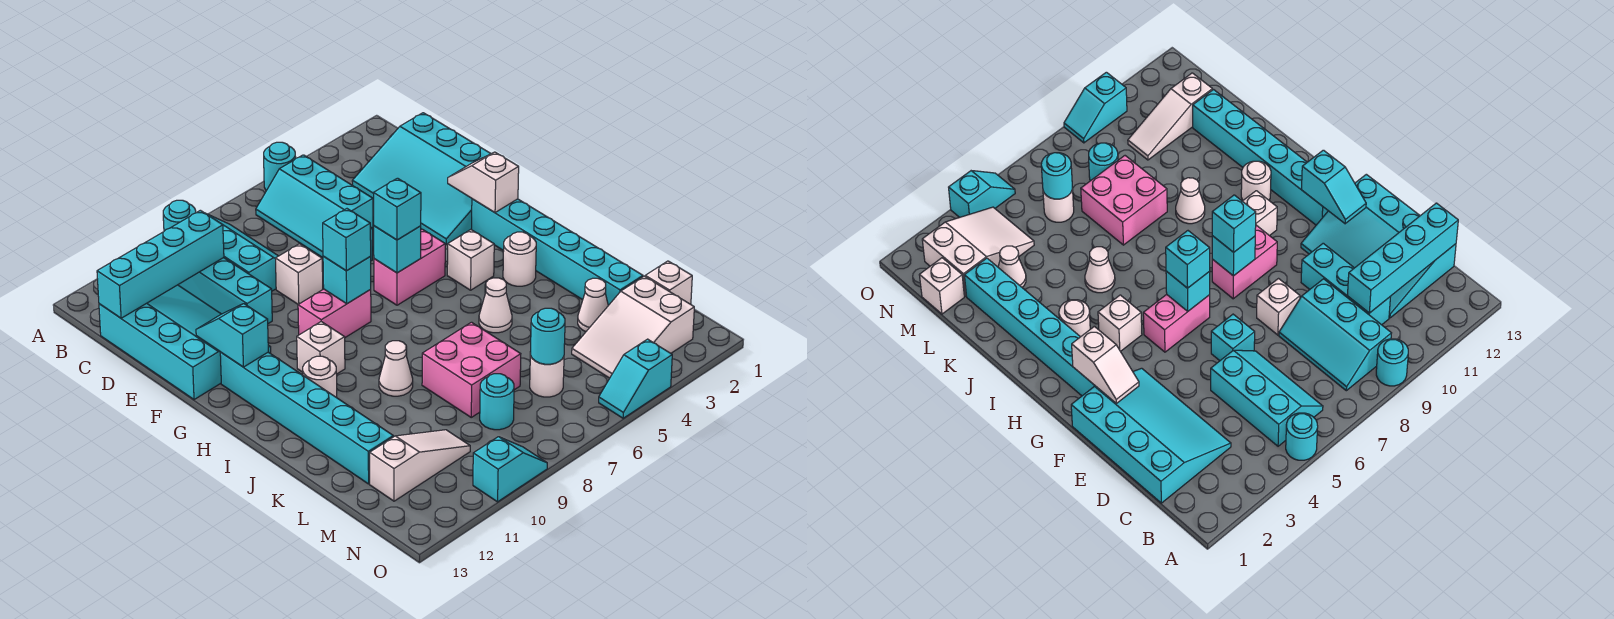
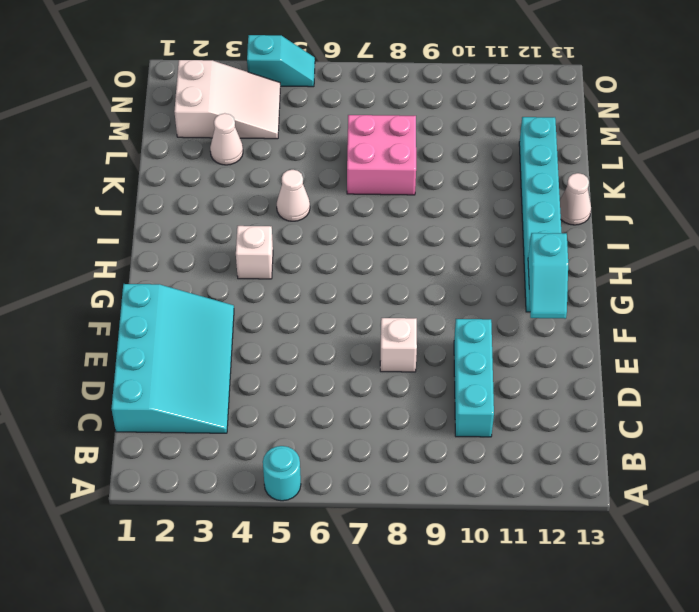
white 1x1 cone [560,173,591,225] -> white 1x1 cone moved to [379,341,413,396]
none -> cyan 1x1 round brick [163,200,196,231]
none -> cyan 2x3 slope [256,155,373,258]
none -> cyan 2x3 slope [205,213,278,291]
none -> cyan 3x4 slope [99,285,271,400]

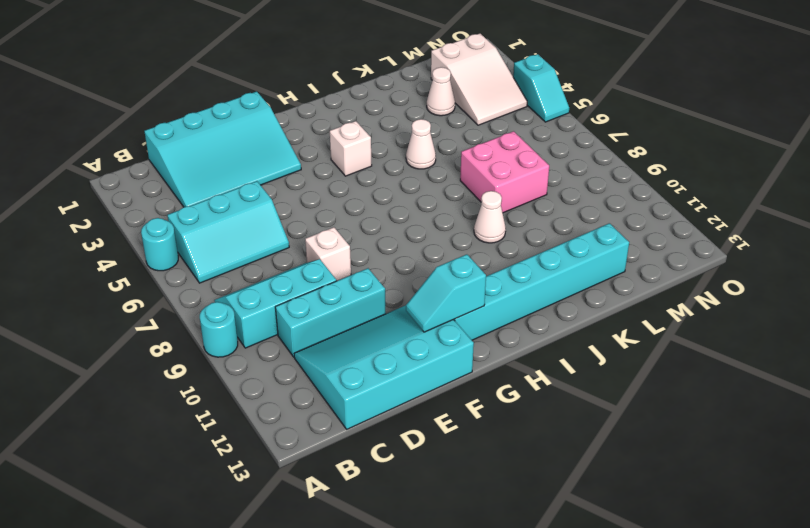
none -> cyan 1x1 brick [1211,314,1255,361]
none -> cyan 1x6 brick [471,199,643,305]
none -> pink 1x2 brick [374,229,445,305]
none -> pink 1x2 brick [298,289,371,337]

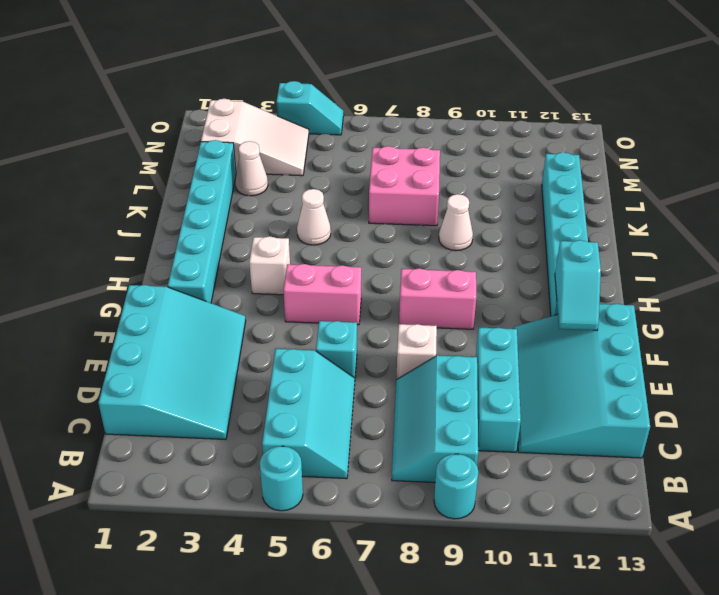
none -> white 1x1 brick [297,322,345,374]
none -> white 1x1 round brick [503,232,536,286]
none -> white 1x1 round brick [303,356,337,398]
none -> white 1x1 brick [645,261,692,304]

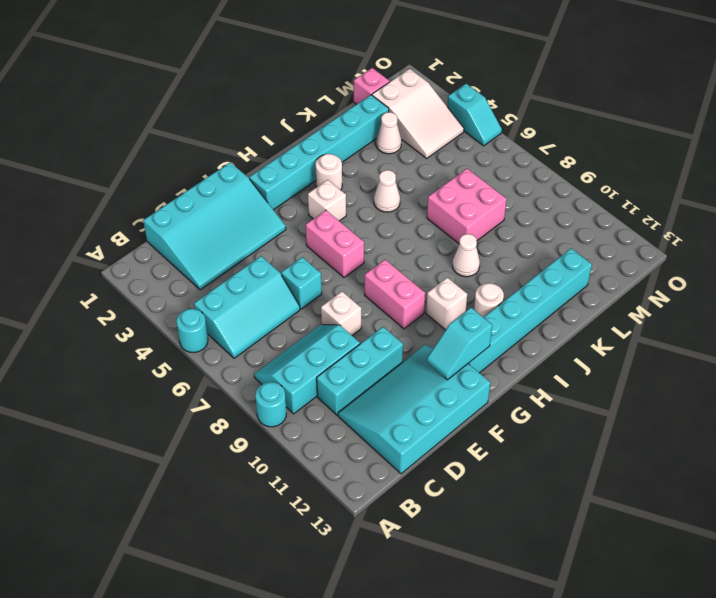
pink 1x1 brick [354,68,390,104] -> white 1x1 brick [645,261,692,304]
none -> white 1x1 round brick [530,353,564,397]
none -> cyan 1x1 round brick [480,374,514,430]
none -> white 1x3 slope [370,430,470,501]
none -> cyan 1x2 slope [473,437,547,502]

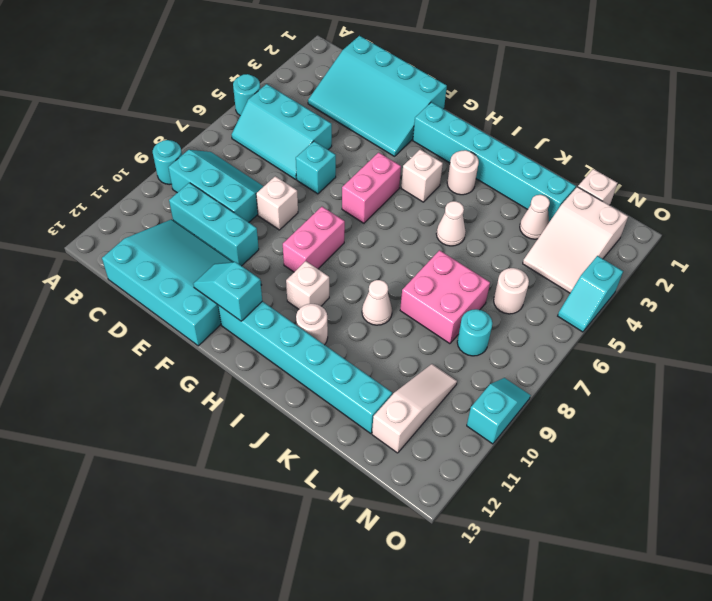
none -> cyan 1x4 brick [97,210,224,318]
none -> white 1x2 slope [448,152,519,213]
none -> cyan 1x1 brick [374,226,421,273]
none -> cyan 1x1 brick [323,256,371,304]

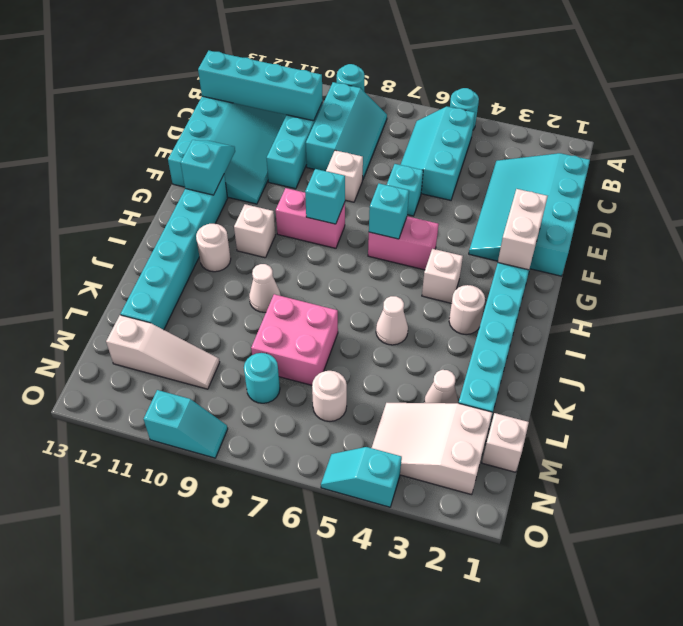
white 1x2 brick [498,189,548,270] -> white 1x2 slope [448,152,519,213]
none -> cyan 1x1 round brick [530,308,565,364]
none -> cyan 1x1 brick [374,178,421,240]
none -> cyan 1x1 brick [323,209,371,271]

